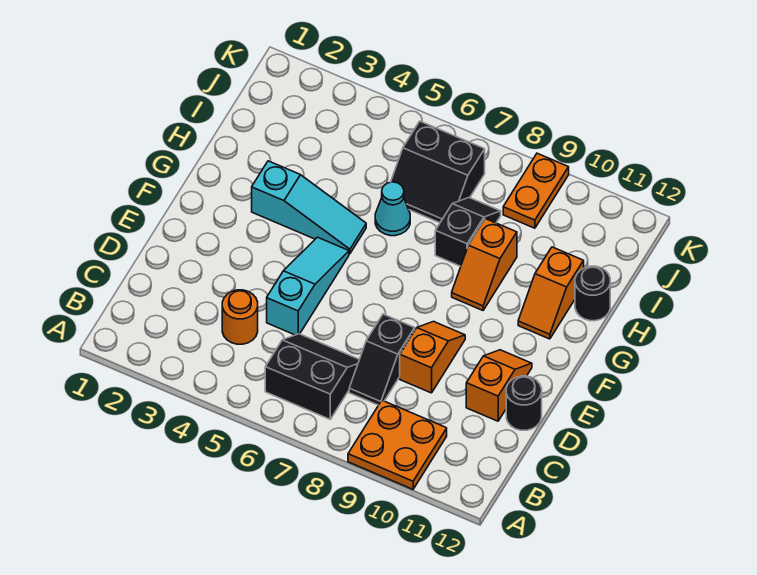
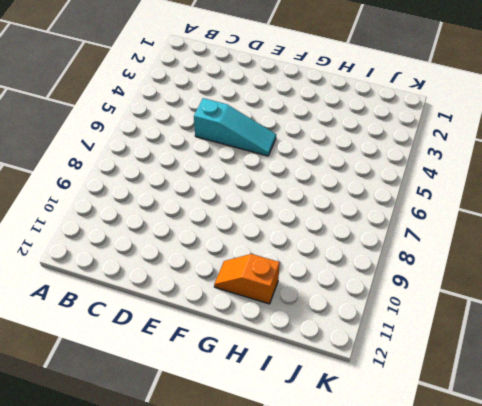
none -> orange 2x2 plate [348,400,447,489]
none -> black 2x2 slope [265,334,359,419]
none -> orange 1x1 round brick [222,290,258,344]

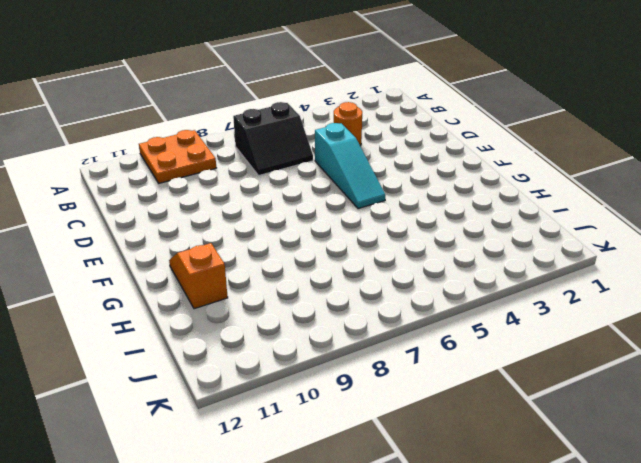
none -> black 1x2 slope [349,314,415,405]
none -> orange 1x2 slope [400,321,465,393]
none -> orange 1x2 slope [466,350,532,421]

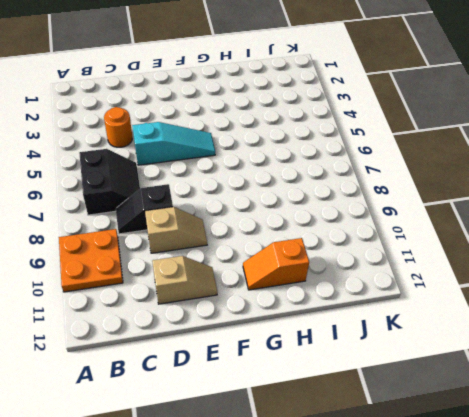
tan 1x2 slope [145,207,207,253] -> orange 1x2 slope [400,321,465,393]
tan 1x2 slope [152,256,217,304] -> orange 1x2 slope [466,350,532,421]
none -> black 1x1 round brick [506,376,542,430]
none -> cyan 1x3 slope [252,161,366,254]
none -> orange 1x2 slope [452,219,517,310]

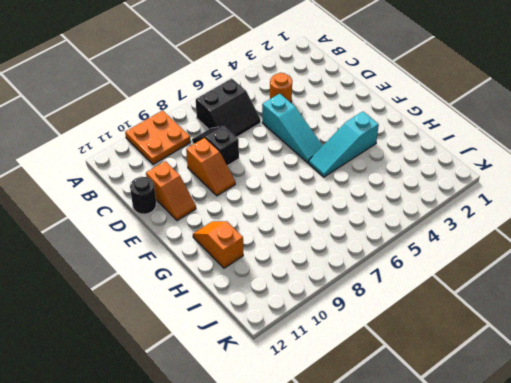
none -> orange 1x2 slope [452,219,517,310]
none -> cyan 1x1 cone [375,182,410,236]
none -> black 1x2 slope [435,198,501,266]

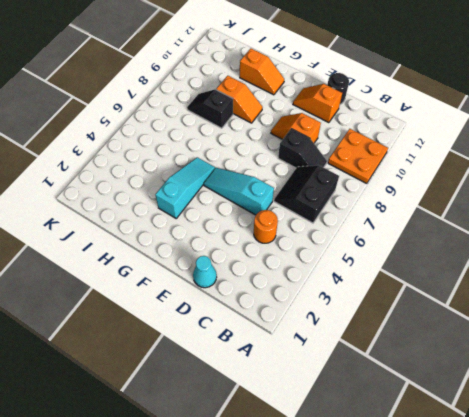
cyan 1x1 cone [193,256,217,288] -> cyan 1x1 cone moved to [375,182,410,236]
none -> black 1x1 round brick [575,266,610,321]
none -> black 2x2 slope [391,121,485,223]
none -> orange 1x2 plate [503,153,569,228]

